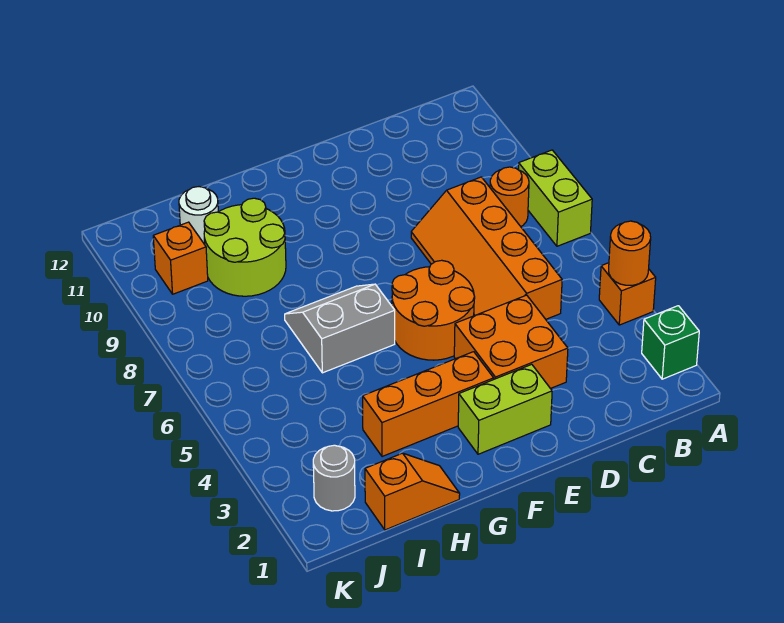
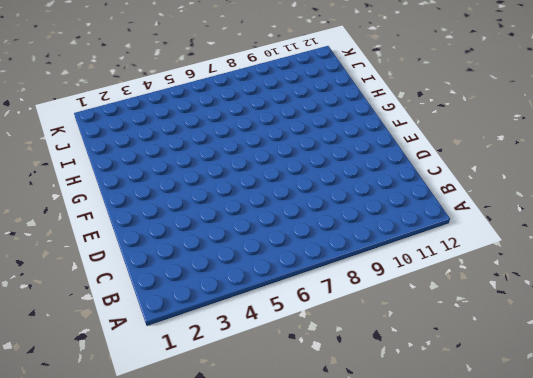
none -> green 1x1 brick [642,306,699,379]
none -> orange 1x1 brick [599,263,656,325]
none -> lime 1x2 brick [518,150,592,246]

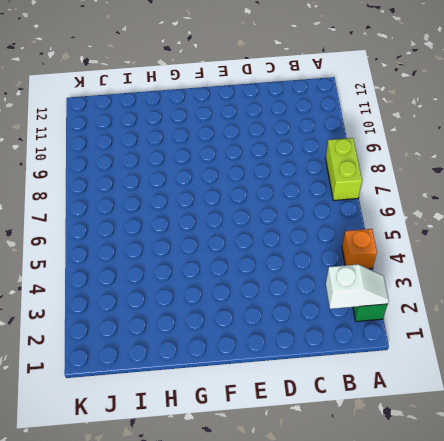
white 1x2 slope [326,264,389,309] -> none
none -> orange 1x1 round brick [490,167,529,226]
none -> orange 2x4 slope [411,177,562,319]
none -> orange 2x2 brick [454,295,568,389]

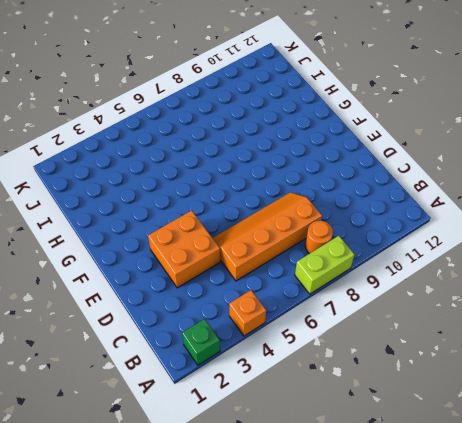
none -> lime 1x2 brick [458,364,552,454]
none -> orange 2x2 round brick [392,260,475,360]
none -> orange 1x3 brick [363,352,494,457]

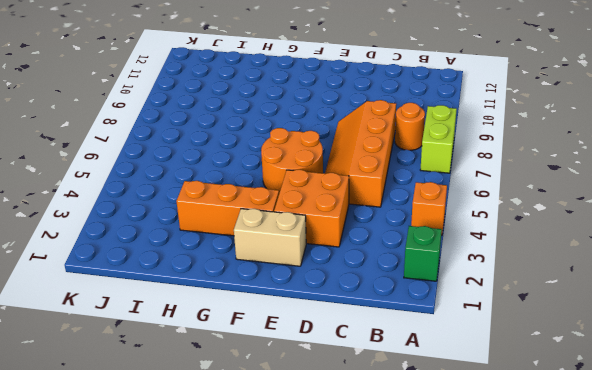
tan 1x2 brick [234,209,306,266] -> lime 1x2 brick [458,364,552,454]
none -> grey 2x2 slope [285,284,395,373]
none -> orange 1x2 slope [365,453,460,530]
none -> lime 2x2 round brick [204,198,286,296]

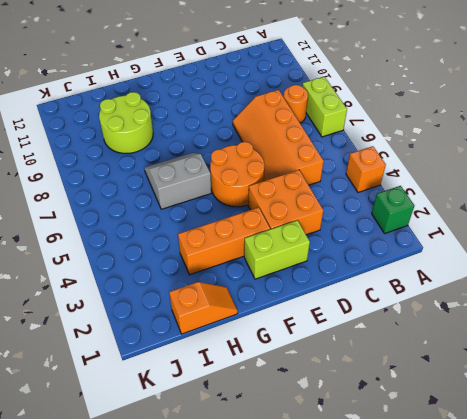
none -> white 1x1 round brick [179,187,218,244]
none -> grey 1x1 round brick [313,445,355,511]
none -> orange 1x1 brick [153,222,208,294]

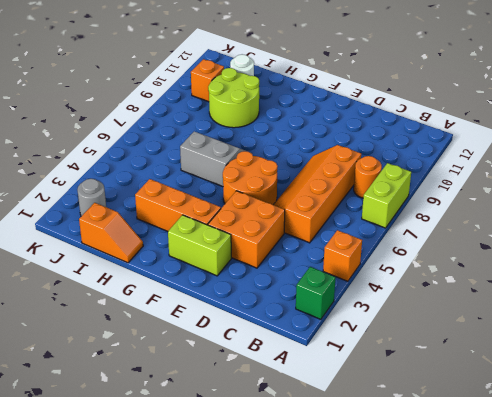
none -> orange 1x1 round brick [609,221,651,285]

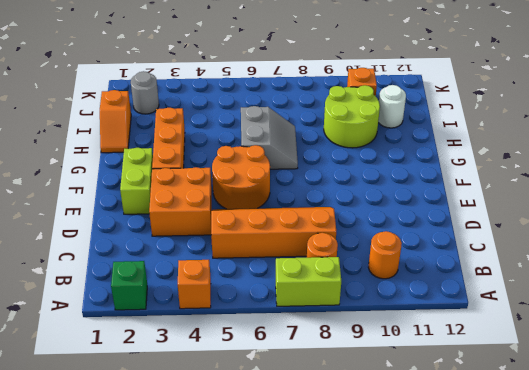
orange 1x1 round brick [368,231,402,279] -> orange 1x1 round brick moved to [609,221,651,285]

